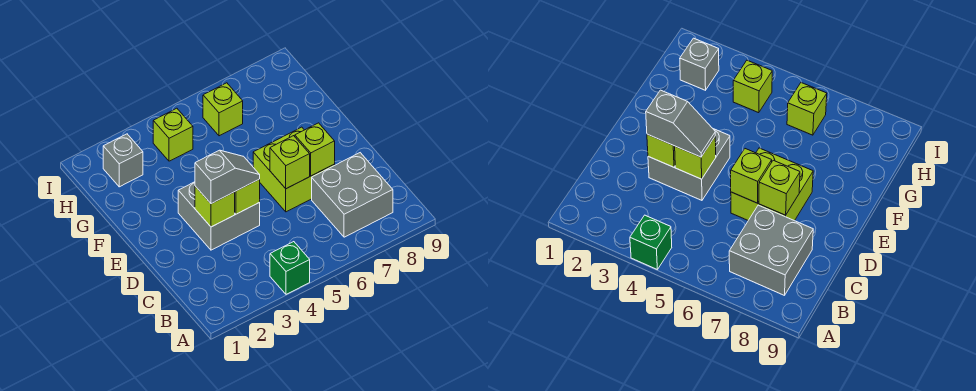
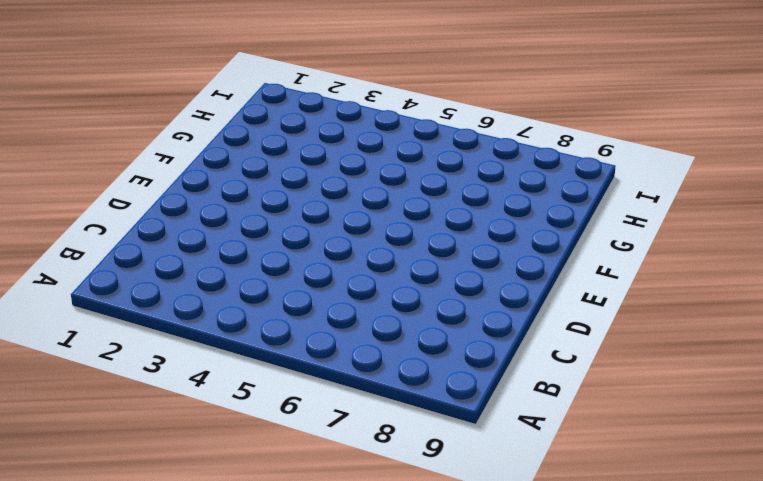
none -> green 1x1 brick [270,242,310,294]
none -> grey 2x2 brick [312,153,393,237]
none -> grey 2x2 brick [178,182,260,250]

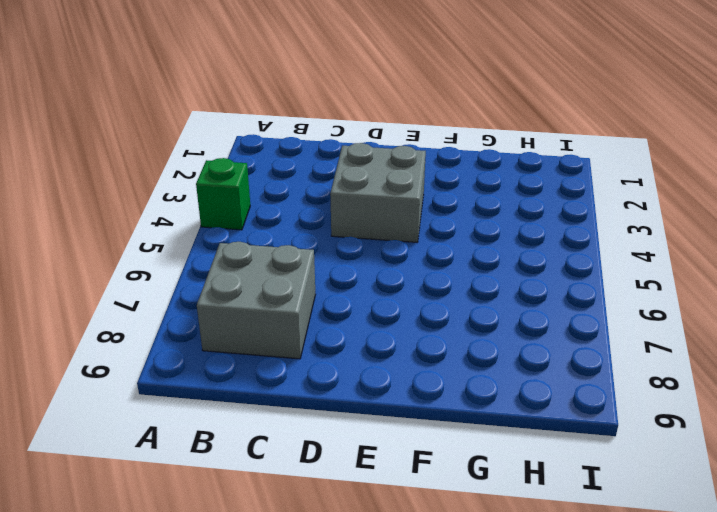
none -> lime 2x2 brick [253,127,335,212]
none -> grey 1x1 brick [103,134,143,187]
none -> lime 1x1 brick [153,108,193,161]

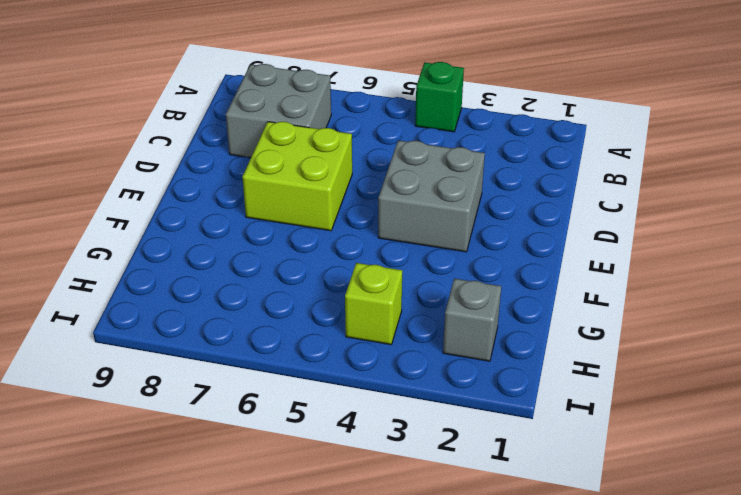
none -> lime 1x1 brick [203,83,243,136]
none -> lime 1x1 brick [195,186,235,227]
none -> lime 1x1 brick [235,179,260,214]

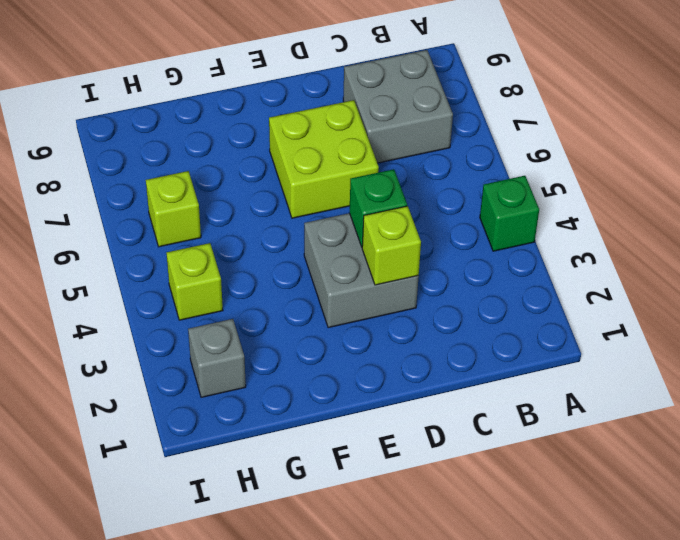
green 1x1 brick [350,169,407,247] -> lime 1x1 brick [235,179,260,214]
none -> lime 1x1 brick [270,136,310,189]
none -> lime 1x1 brick [295,123,335,176]
none -> grey 1x2 slope [195,150,260,204]

